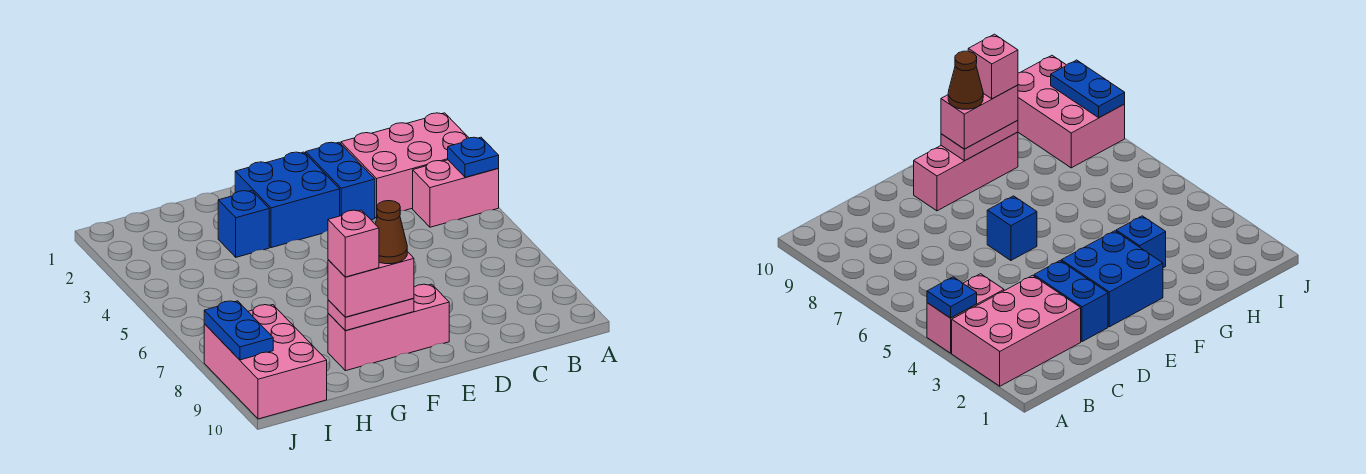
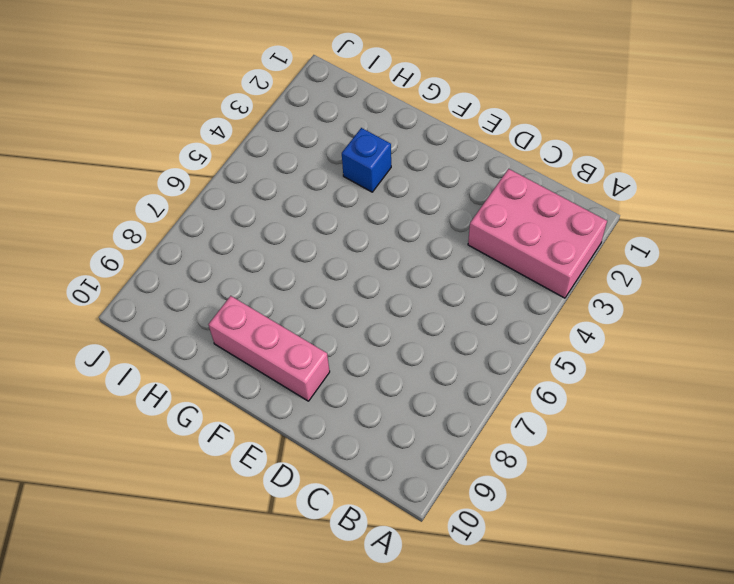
none -> pink 1x2 brick [413,160,499,227]
none -> blue 1x2 brick [306,142,375,220]
none -> blue 2x2 brick [235,152,340,248]

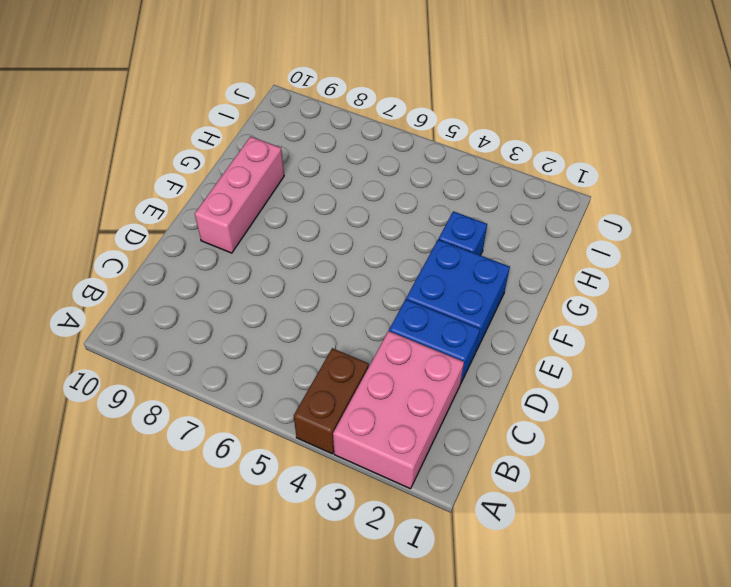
brown 1x2 brick [294,348,369,454] -> pink 1x2 brick [413,160,499,227]
none -> blue 1x1 brick [987,196,1037,260]
none -> pink 2x3 brick [204,305,327,419]
none -> blue 1x1 plate [448,137,499,177]

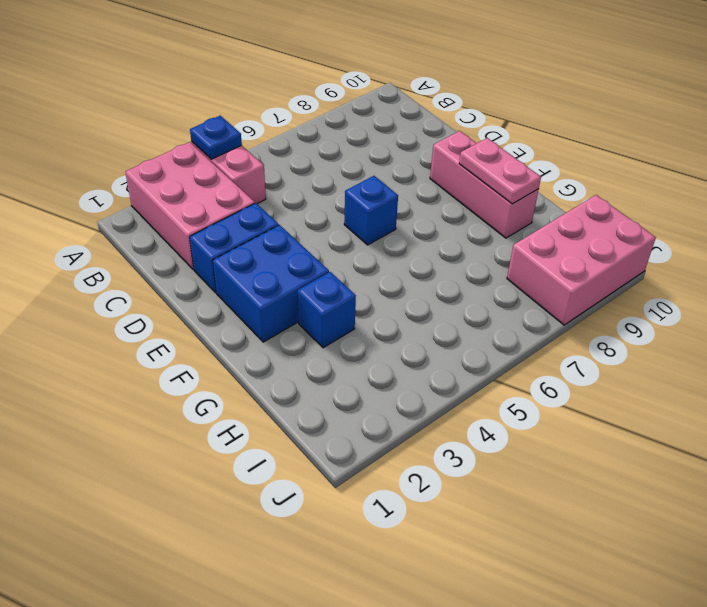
none -> blue 1x2 plate [204,301,273,360]
none -> pink 1x2 brick [328,252,414,317]
none -> brown 1x1 cone [375,201,407,264]

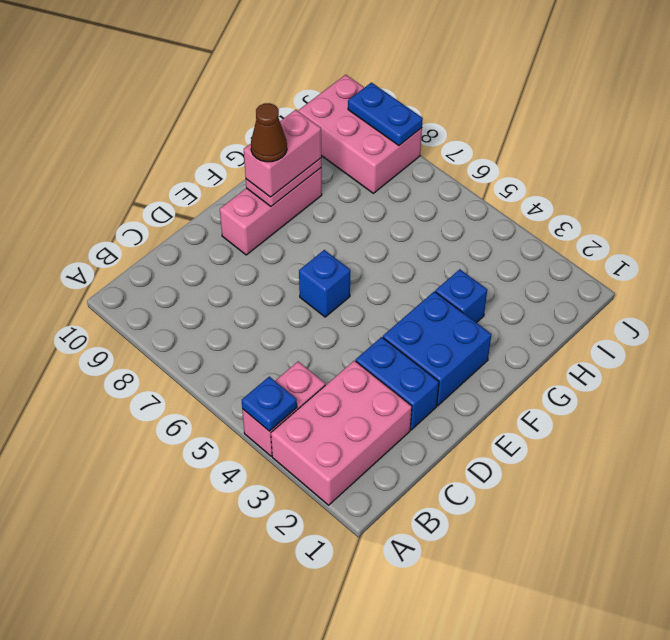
none -> pink 1x1 brick [328,210,379,277]

